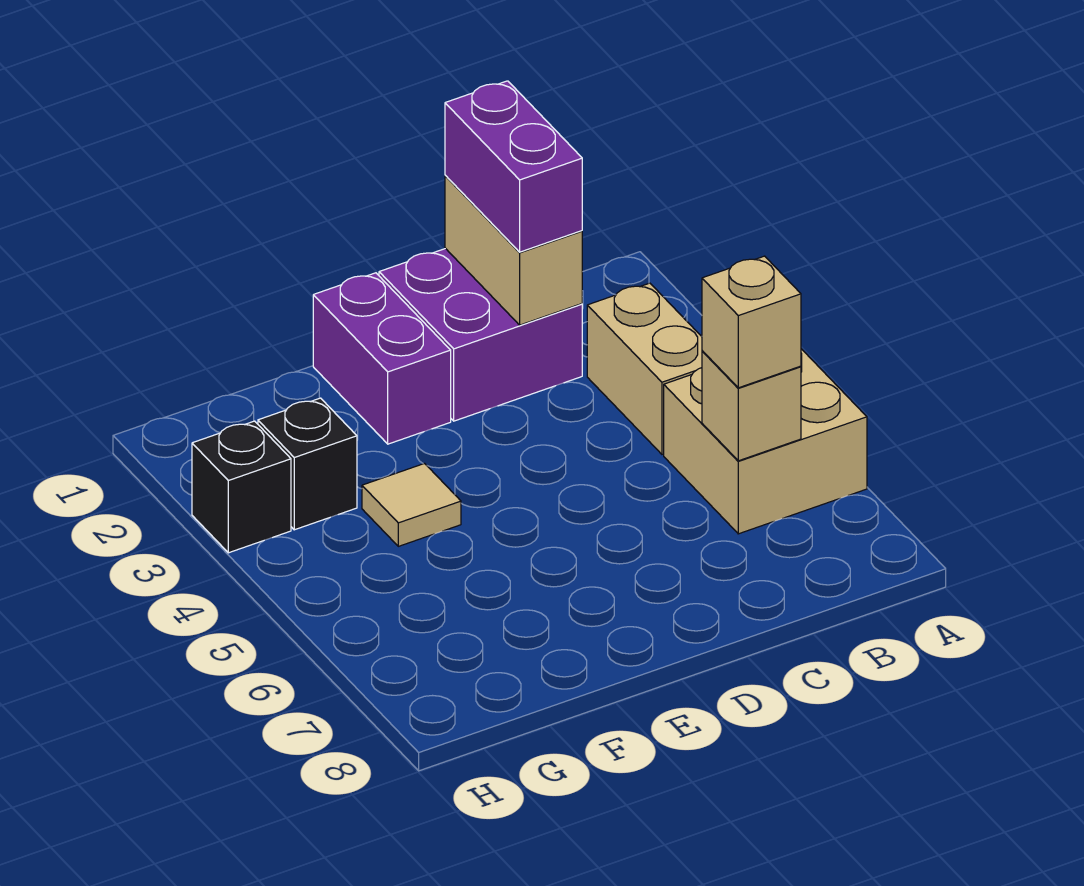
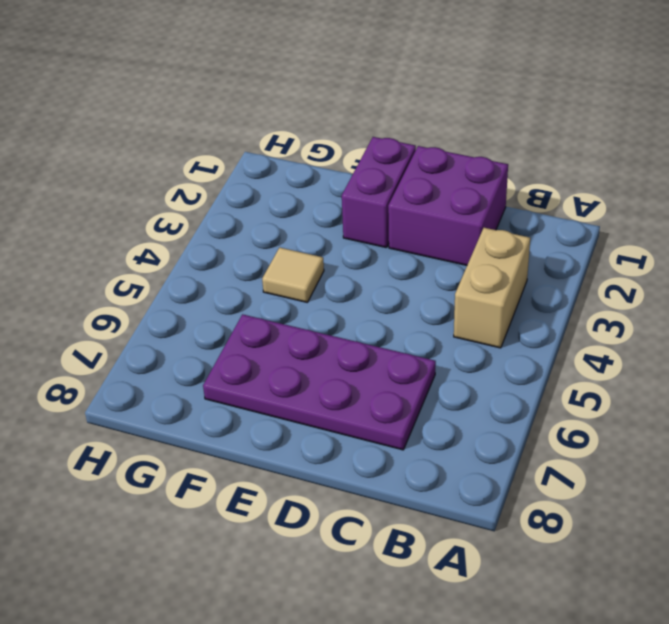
purple 2x4 plate [203,314,436,450] -> none
none -> tan 2x2 brick [664,349,867,534]
none -> black 1x1 brick [258,398,357,530]

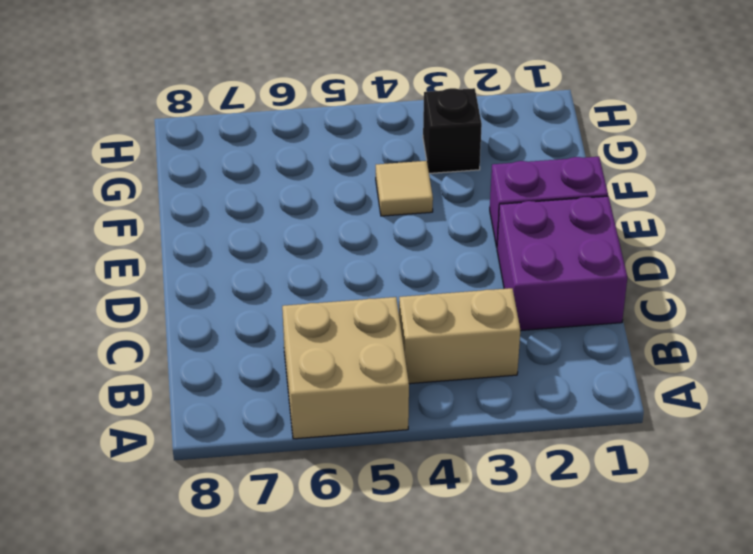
none -> black 1x1 brick [192,421,291,553]
none -> tan 1x1 brick [702,351,801,461]

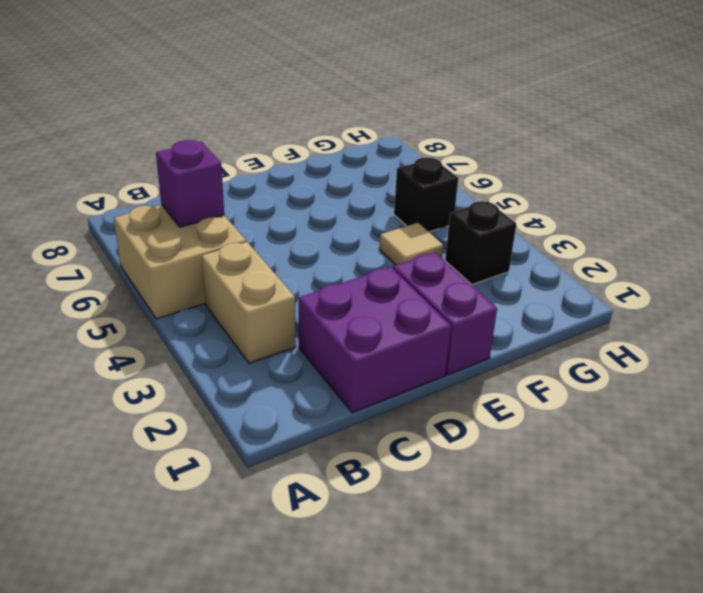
purple 1x1 brick [156,140,224,227] -> tan 1x1 brick [702,351,801,461]
black 1x1 brick [394,157,458,232] -> black 1x1 brick moved to [192,421,291,553]
none -> tan 1x2 brick [445,175,582,325]
none -> tan 1x1 brick [702,256,801,388]

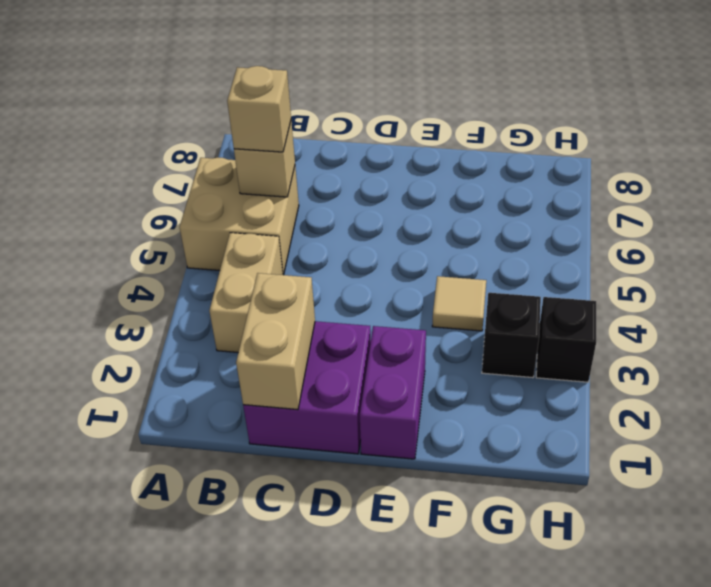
none -> purple 1x2 brick [445,81,582,252]

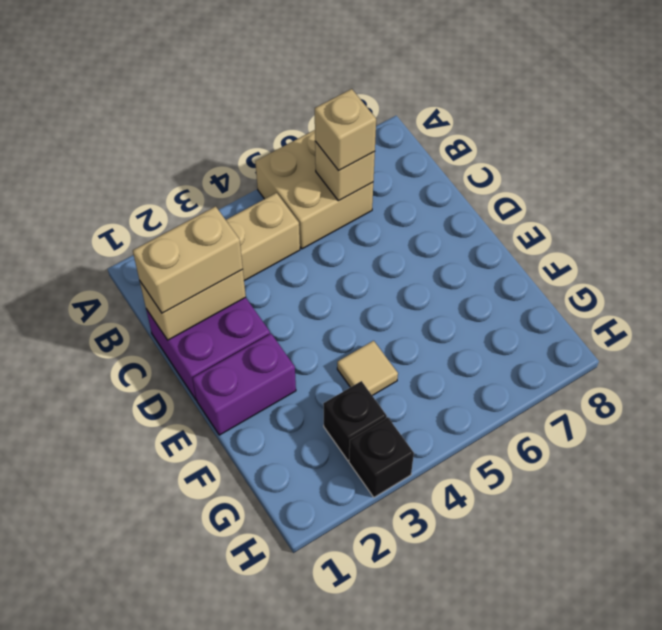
tan 1x2 brick [133,206,243,313] -> purple 1x2 brick [445,81,582,252]

